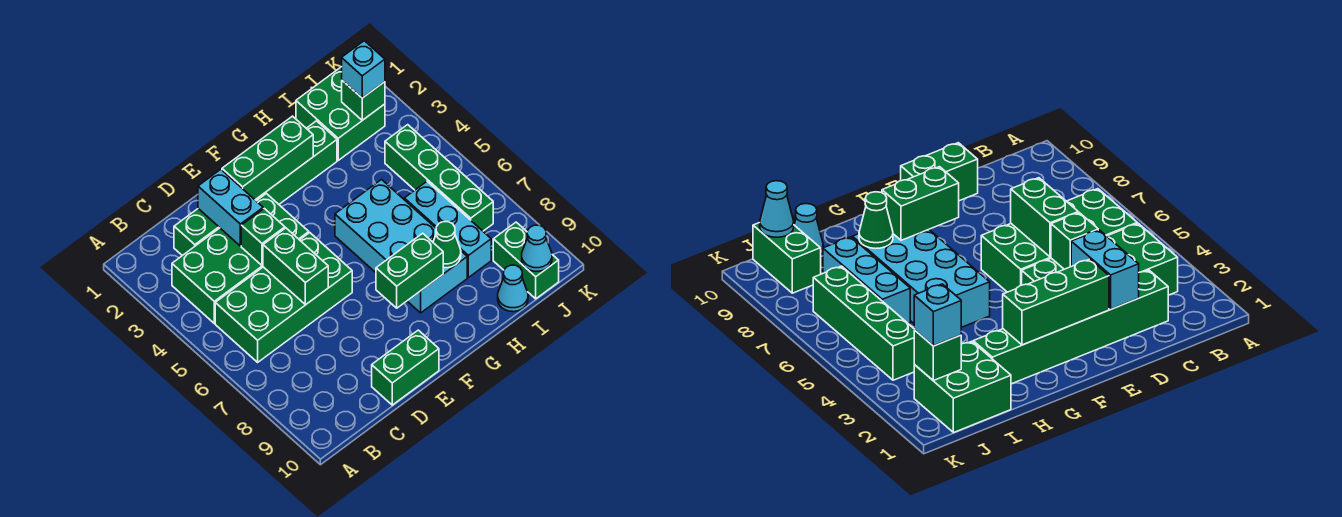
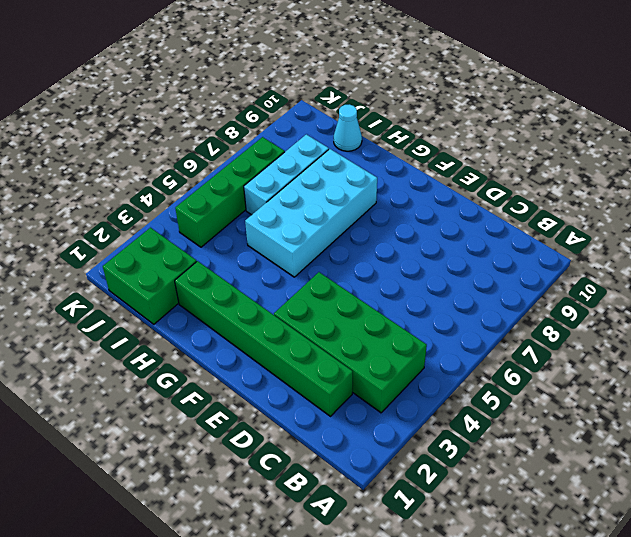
none -> green 2x4 brick [215,233,352,362]
none -> green 1x2 brick [372,330,439,405]
none -> green 1x2 brick [493,222,559,299]

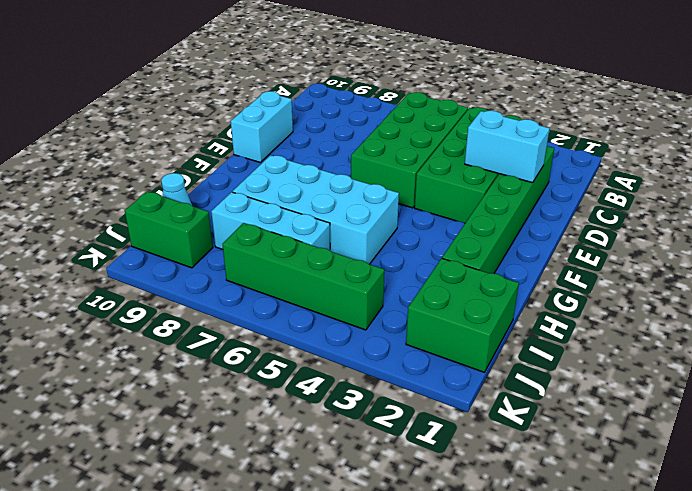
cyan 1x2 brick [231,91,293,162] -> green 1x2 brick [372,330,439,405]
none -> green 1x1 brick [241,209,285,266]
none -> green 1x2 brick [263,228,328,305]
none -> green 1x3 brick [222,116,313,200]

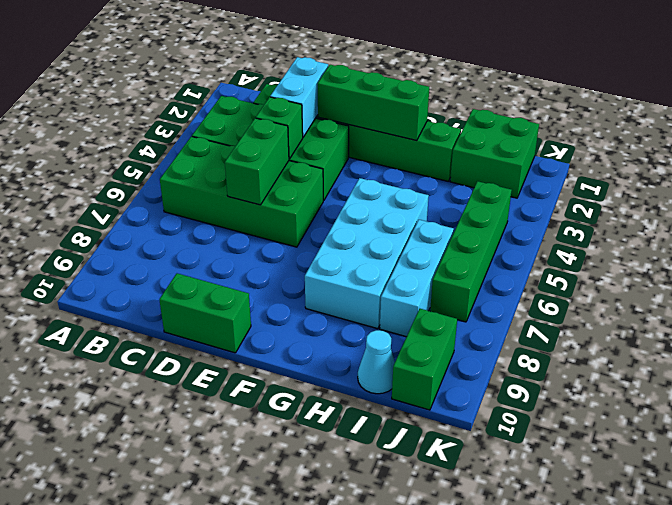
none -> green 1x2 brick [376,233,443,308]
none -> green 1x1 cone [433,222,461,268]
none -> green 1x1 brick [342,81,385,120]

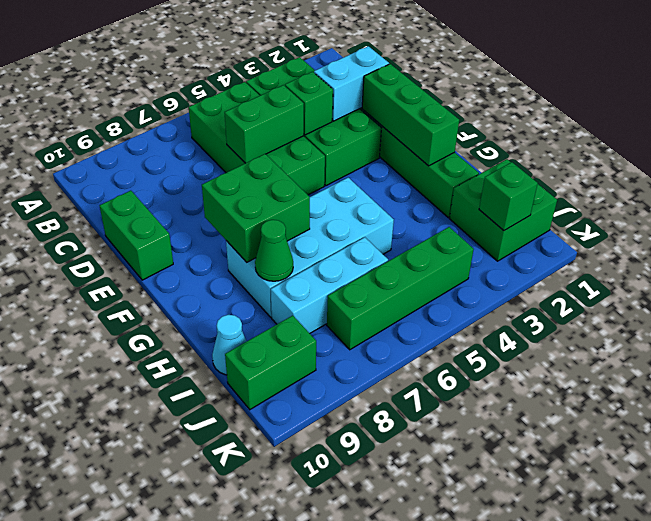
green 2x2 brick [202,154,310,262] -> green 1x2 brick [376,233,443,308]
none -> cyan 1x1 cone [522,225,552,271]
none -> cyan 1x1 brick [342,41,385,98]

